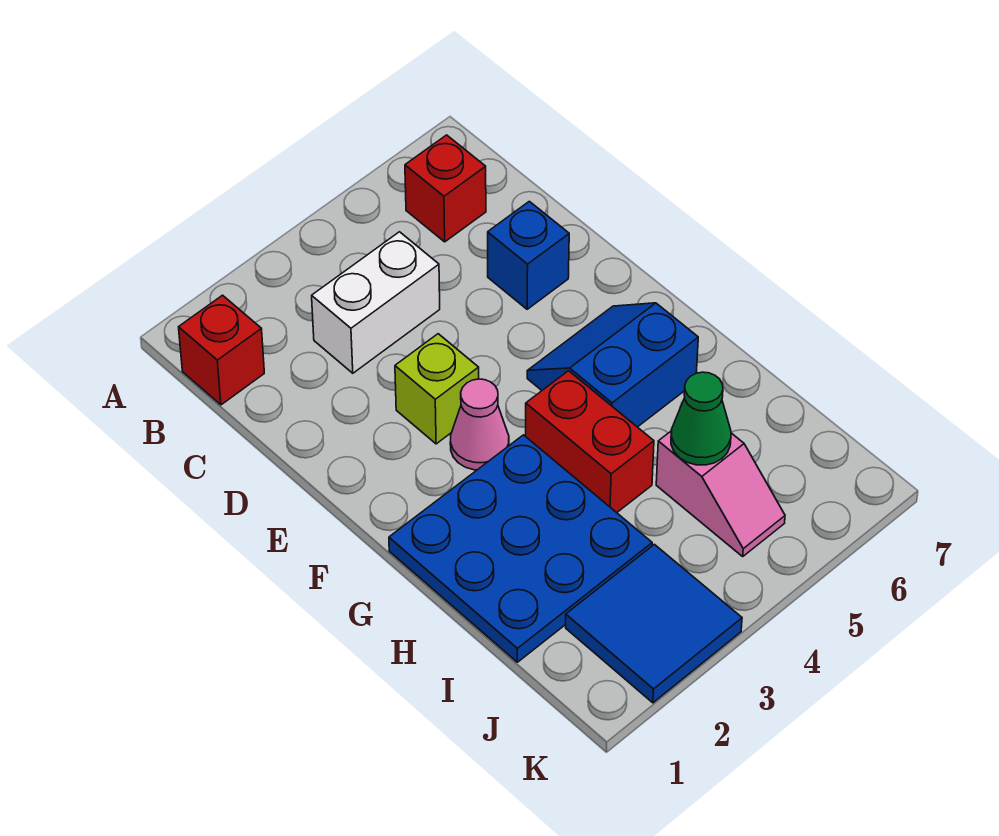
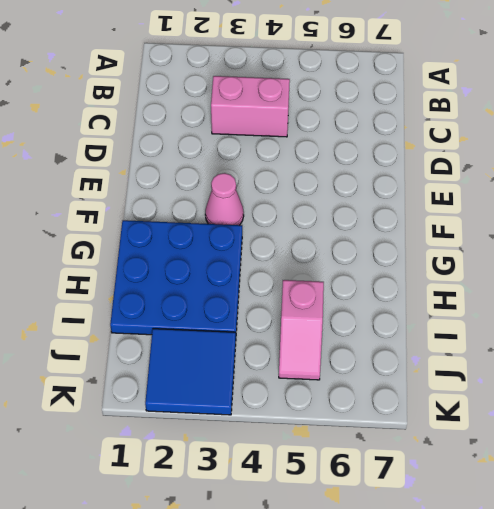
pink 1x2 brick [211,76,290,137] -> white 1x2 brick [312,232,440,373]
none -> red 1x1 brick [179,295,264,405]
none -> red 1x1 brick [405,135,486,242]
none -> blue 1x1 brick [488,201,569,309]

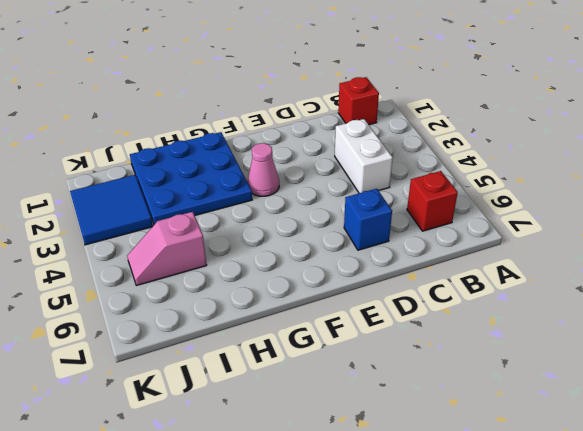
none -> lime 1x1 brick [395,334,479,444]
none -> blue 2x2 slope [527,303,698,427]
none -> red 1x2 brick [526,371,654,513]

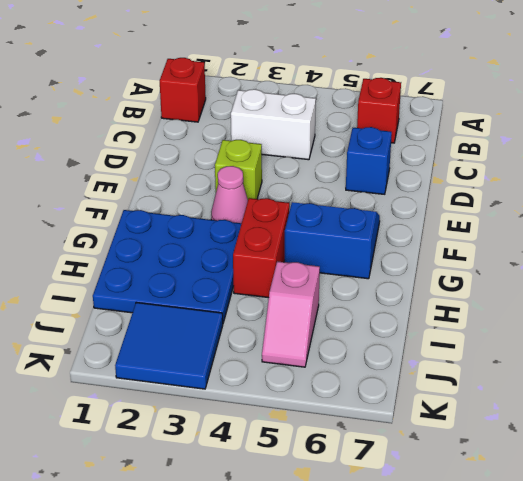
none -> green 1x1 cone [671,372,731,465]

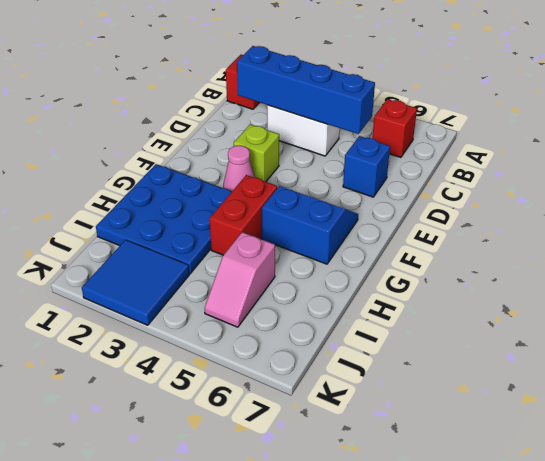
blue 1x4 brick [237,46,375,134] -> none
none -> green 1x1 cone [671,372,731,465]

